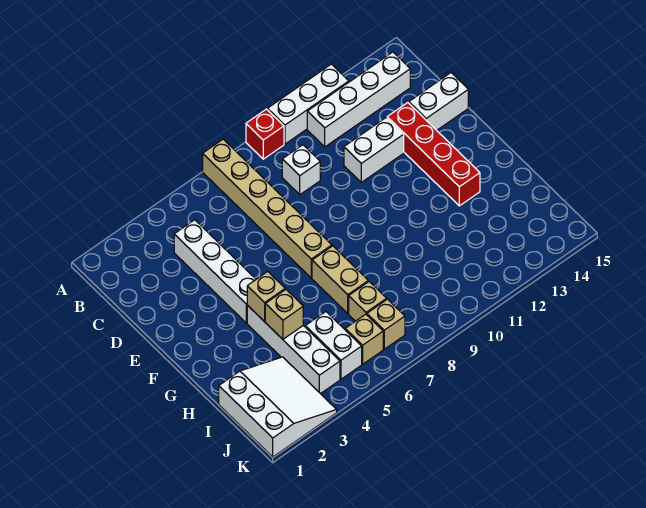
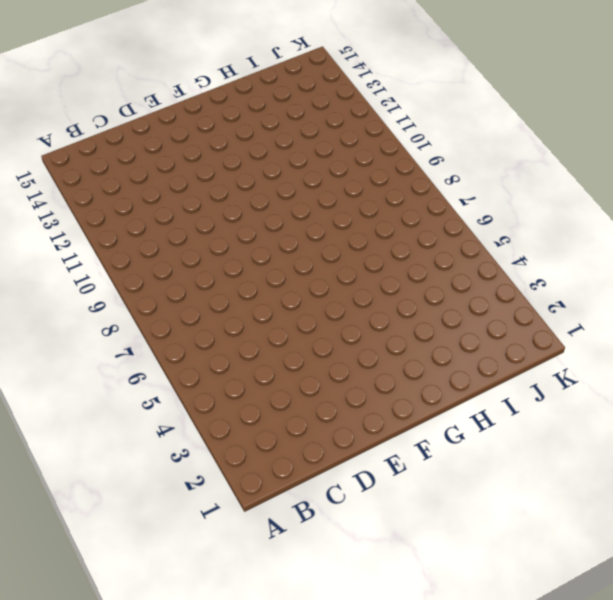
none -> tan 1x6 brick [203,139,332,278]
none -> red 1x1 brick [246,109,284,159]
none -> white 1x3 brick [268,64,349,144]

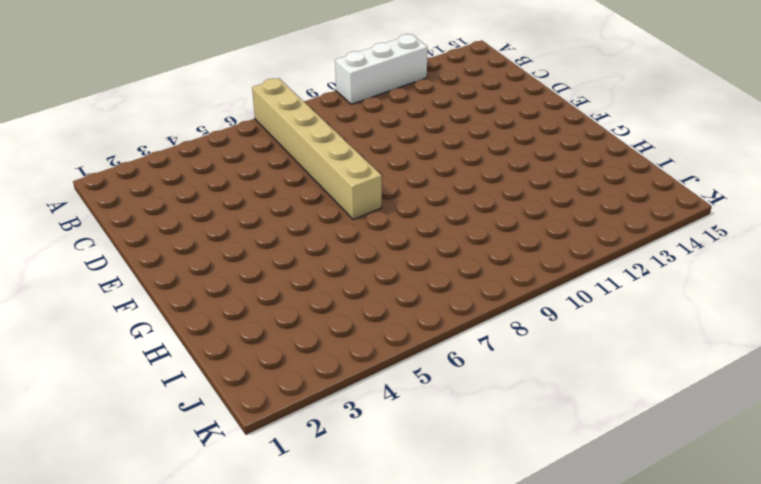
none -> red 1x1 brick [246,109,284,159]
none -> white 1x4 brick [307,52,410,147]
none -> white 1x4 brick [174,220,256,323]

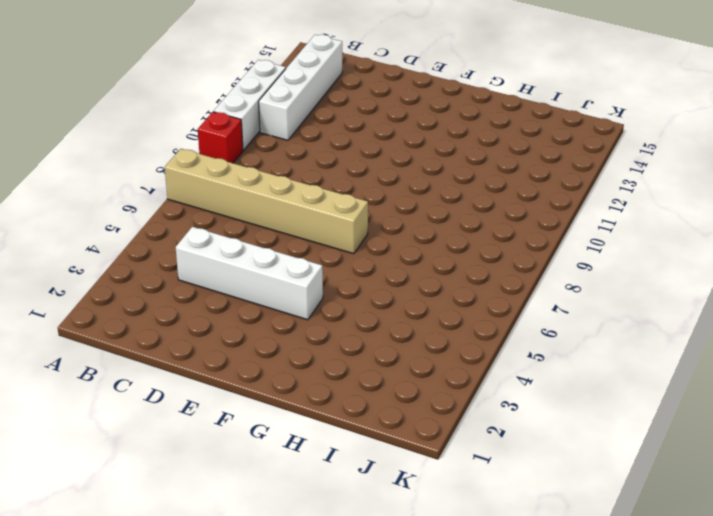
none -> white 1x1 brick [282,145,320,195]
none -> white 1x2 brick [344,118,404,182]
none -> red 1x4 brick [387,103,480,206]

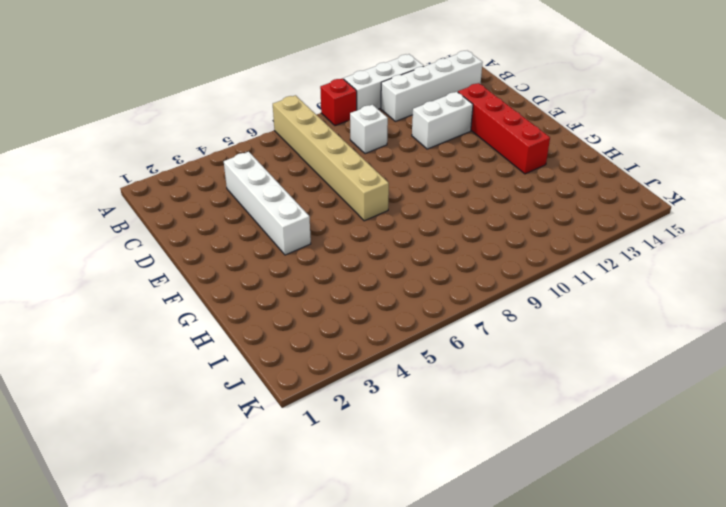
none -> white 1x2 brick [409,73,468,130]
none -> white 1x4 brick [247,305,340,394]
none -> tan 1x2 brick [312,246,368,314]

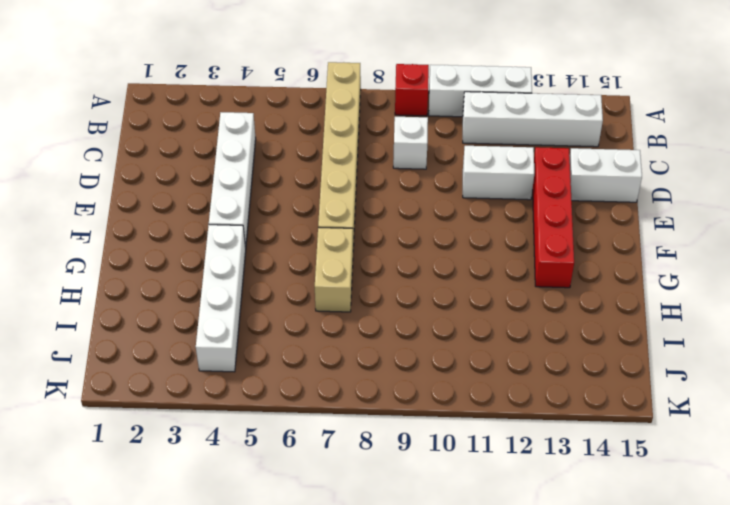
none -> white 3x3 slope [219,357,337,457]
none -> white 1x2 brick [305,312,362,379]
none -> tan 1x1 brick [349,282,387,321]

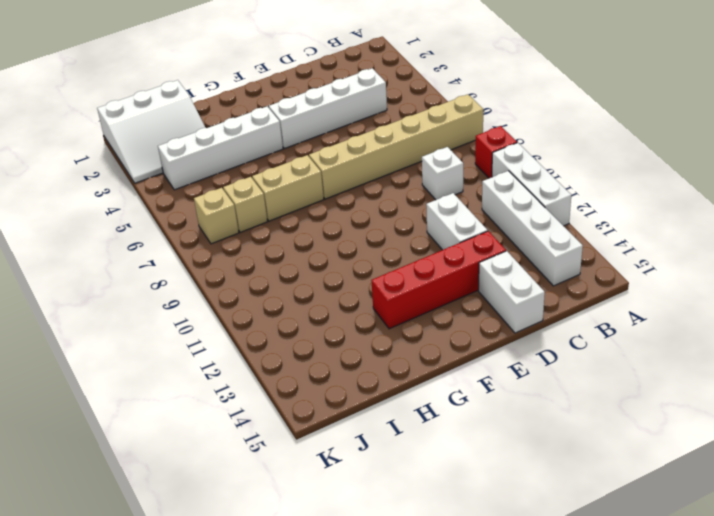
none -> white 1x2 brick [305,312,362,379]
none -> tan 1x1 brick [345,314,383,364]
none -> tan 1x1 brick [247,272,285,322]

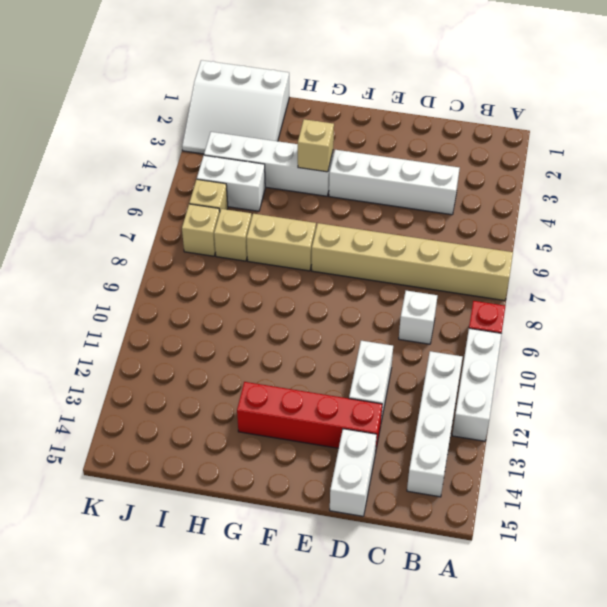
none -> tan 1x1 brick [265,290,303,339]

